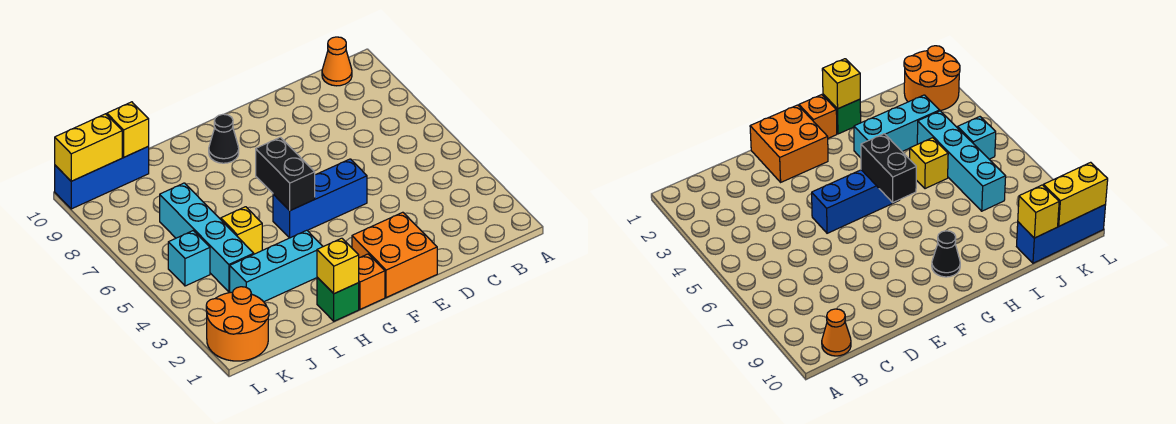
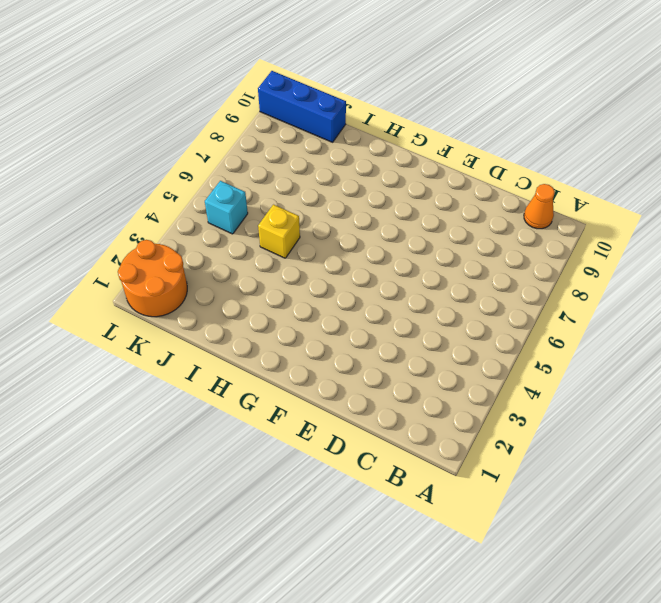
none -> orange 2x2 brick [352,212,437,298]
none -> blue 1x3 brick [273,159,367,238]
none -> orange 1x1 brick [359,254,385,309]

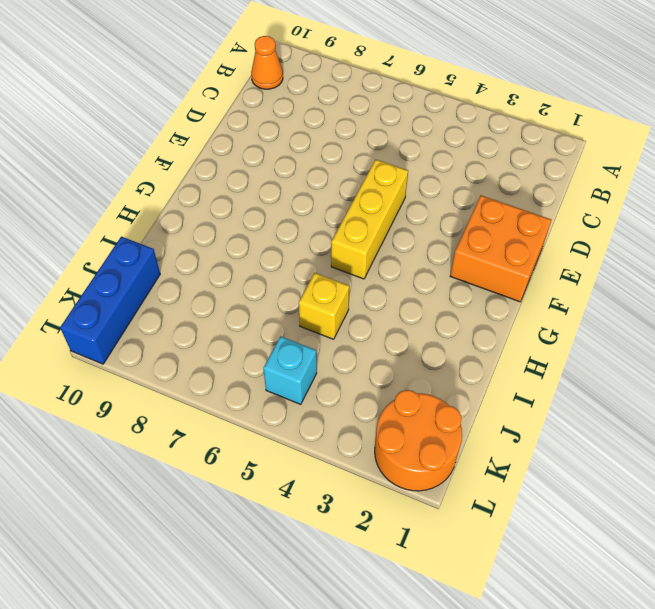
yellow 1x3 brick [331,160,408,279] -> blue 1x3 brick [273,159,367,238]
none -> orange 1x1 brick [359,254,385,309]
none -> black 1x1 cone [209,114,239,163]
none -> green 1x1 brick [317,277,359,321]

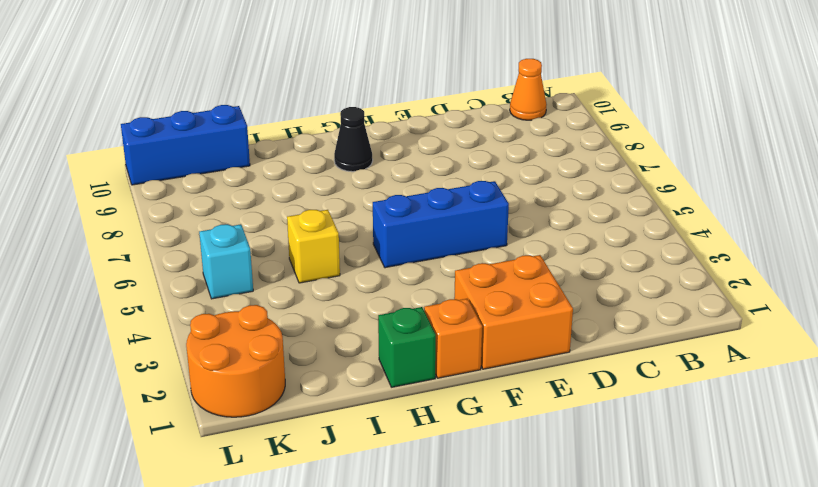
none -> cyan 1x3 brick [230,230,323,302]
none -> cyan 1x4 brick [160,183,254,292]
none -> black 1x2 brick [256,137,315,211]

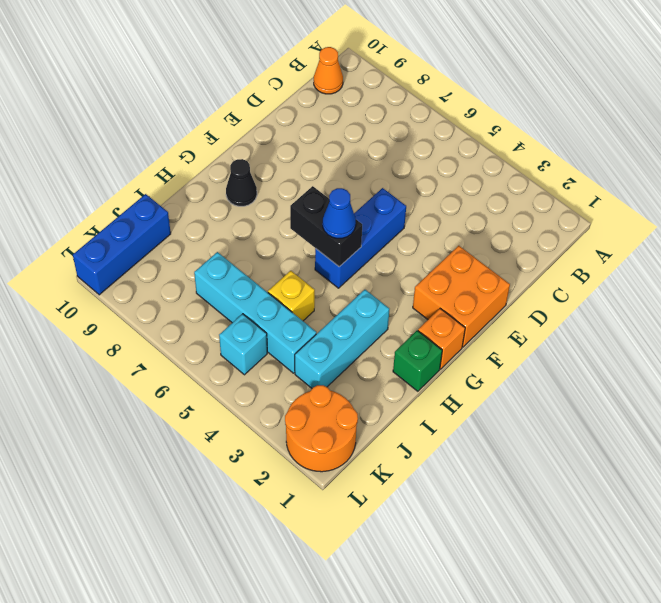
blue 1x1 cone [323,188,356,238] -> none
none -> yellow 1x1 brick [317,238,359,294]
none -> yellow 1x1 brick [107,102,149,157]
none -> yellow 1x2 brick [55,114,122,181]

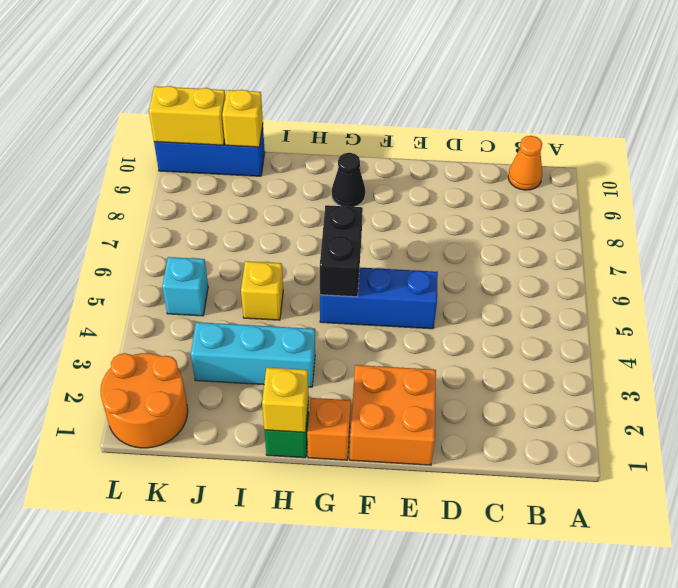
none -> cyan 1x4 brick [160,183,254,292]

